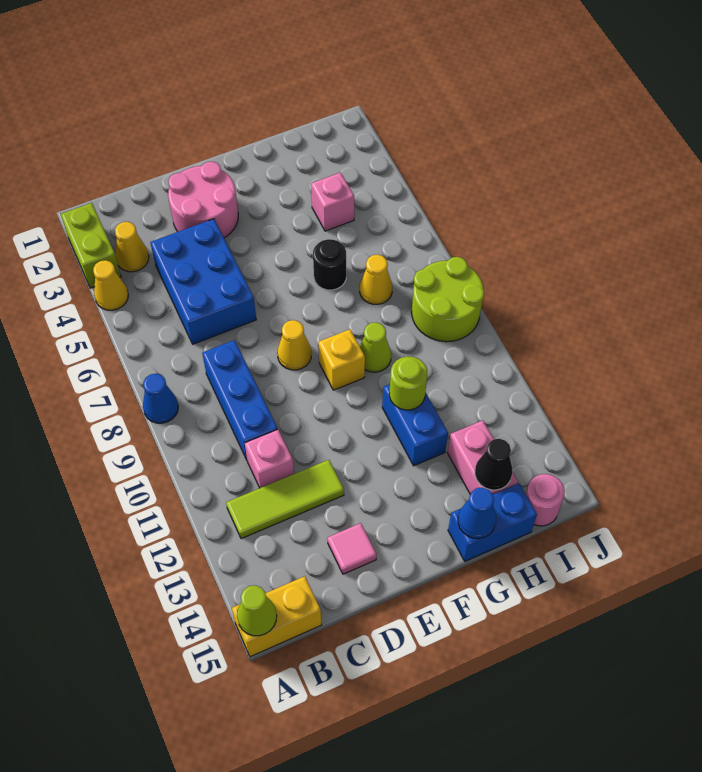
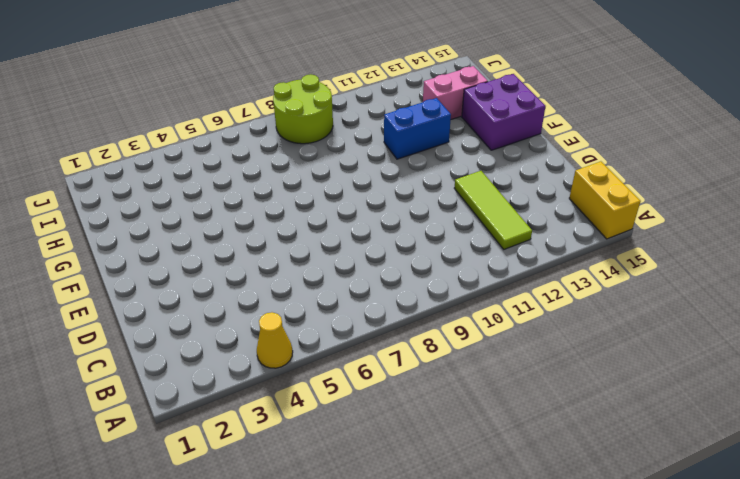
purple 2x2 brick [462,74,546,150] -> blue 1x2 brick [448,484,537,561]
none -> lime 1x2 brick [61,203,121,288]
none -> blue 1x1 cone [143,374,178,423]
none -> yellow 1x1 cone [115,222,149,272]

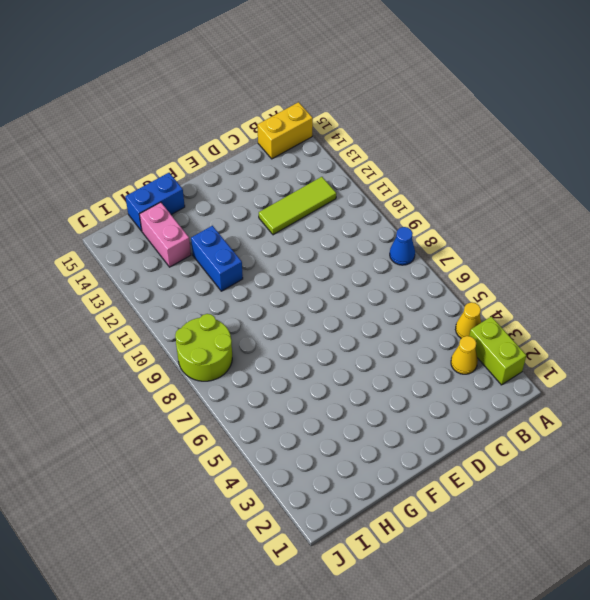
none -> blue 2x3 brick [150,219,256,344]
none -> blue 1x3 brick [202,340,278,460]
none -> pink 1x1 brick [245,430,294,488]

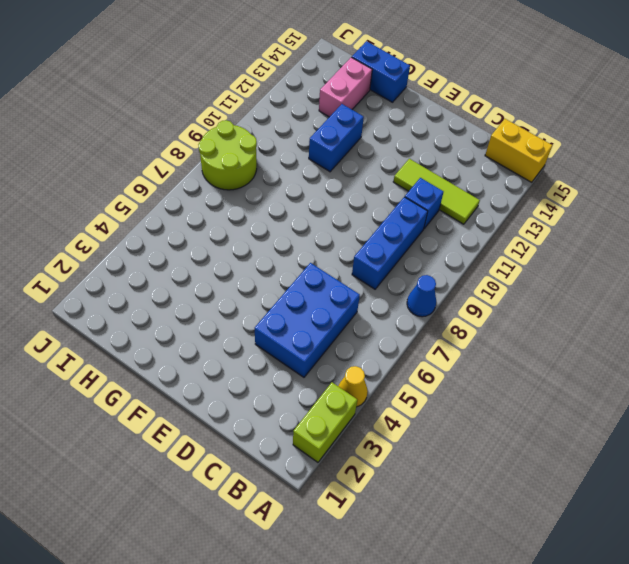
blue 1x1 brick [405,178,443,229] -> pink 1x1 brick [245,430,294,488]
none -> yellow 1x1 cone [115,222,149,272]
none -> pink 2x2 round brick [168,162,238,238]
none -> pink 1x1 tile [327,523,377,574]

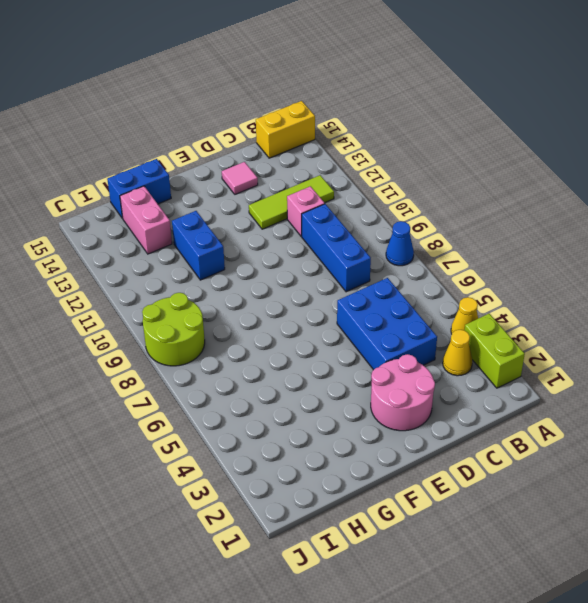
none -> yellow 1x1 cone [277,320,311,370]
none -> yellow 1x1 brick [318,329,365,390]
none -> black 1x1 round brick [313,239,346,290]

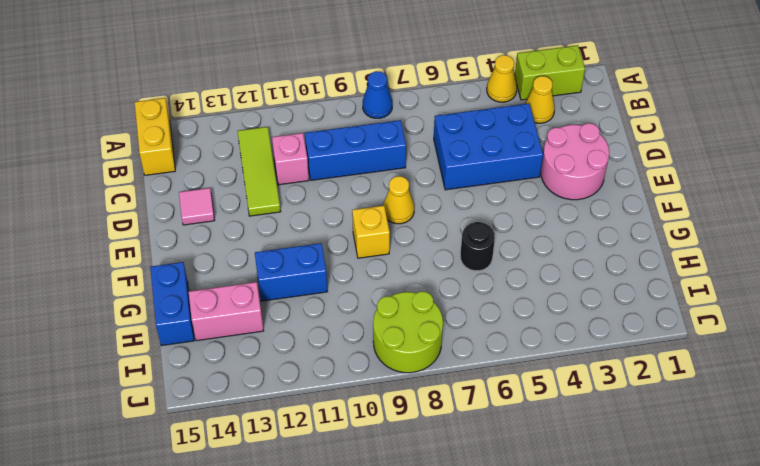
none -> lime 1x1 cone [360,322,391,372]
none -> pink 1x1 brick [311,172,354,231]
none -> yellow 1x1 cone [360,255,392,304]

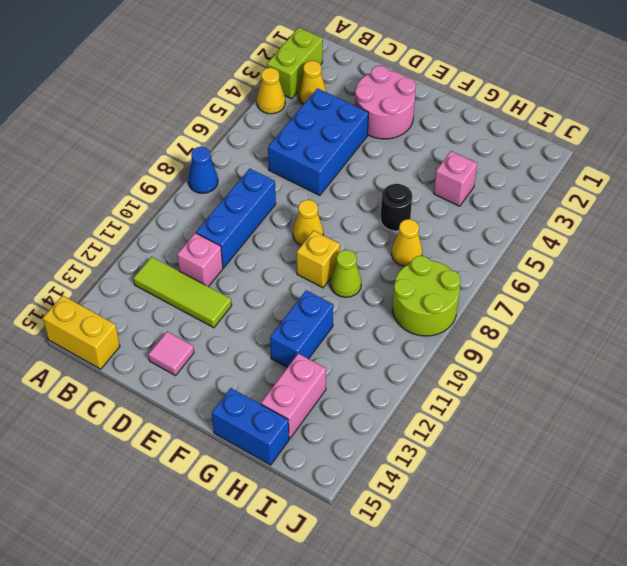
none -> pink 1x1 round brick [526,474,565,526]
none -> lime 1x1 cone [237,585,277,636]
none -> lime 1x1 round brick [389,356,427,410]

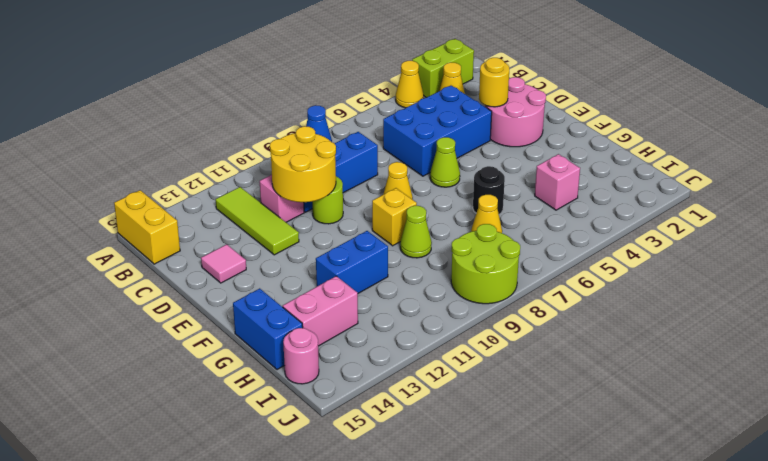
yellow 2x2 round brick [270,126,336,202] -> none
yellow 1x1 round brick [479,58,509,107] -> none
lime 1x1 round brick [312,176,343,224] -> lime 1x1 round brick moved to [389,356,427,410]
lime 1x1 cone [430,137,460,187] -> lime 1x1 cone moved to [237,585,277,636]
none -> blue 1x1 cone [458,487,496,539]
none -> black 1x1 cone [475,439,512,490]

